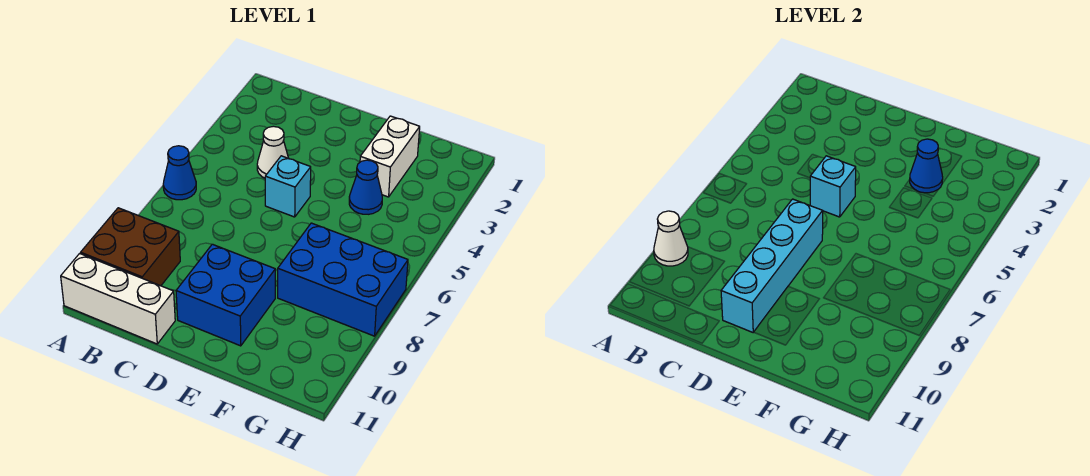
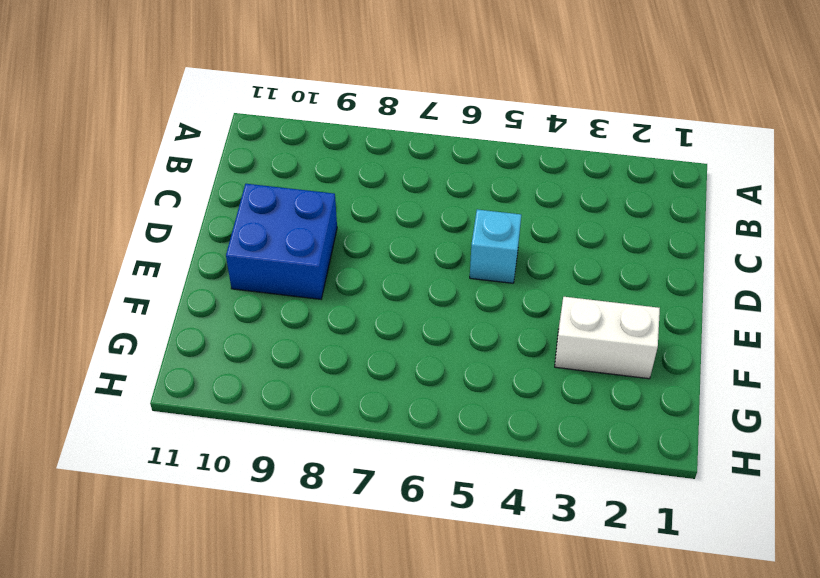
none -> blue 1x1 cone [163,146,196,200]
none -> brown 2x2 brick [81,208,180,286]
none -> white 1x3 brick [61,253,175,344]

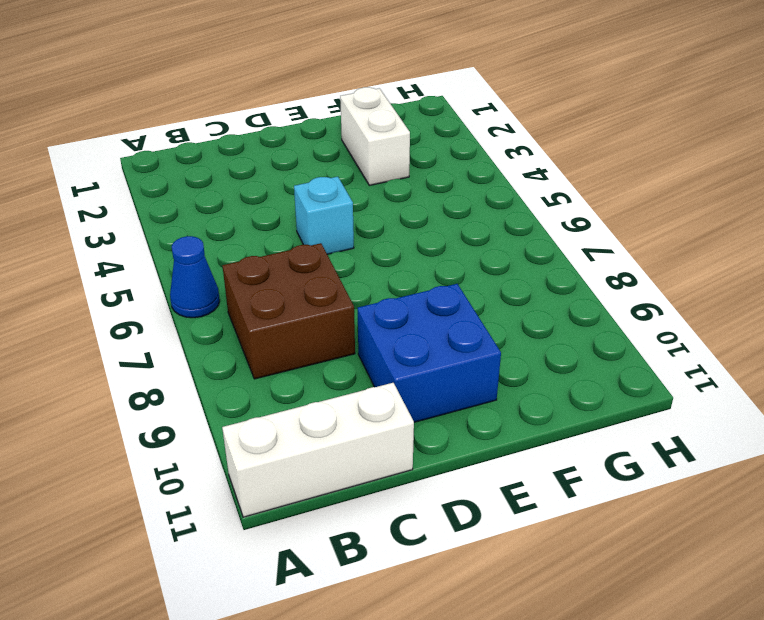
brown 2x2 brick [222,243,355,379] -> brown 2x2 brick moved to [81,208,180,286]
none -> white 1x1 cone [257,126,288,178]
none -> blue 1x1 cone [349,160,382,214]
none -> blue 2x3 brick [278,223,408,336]

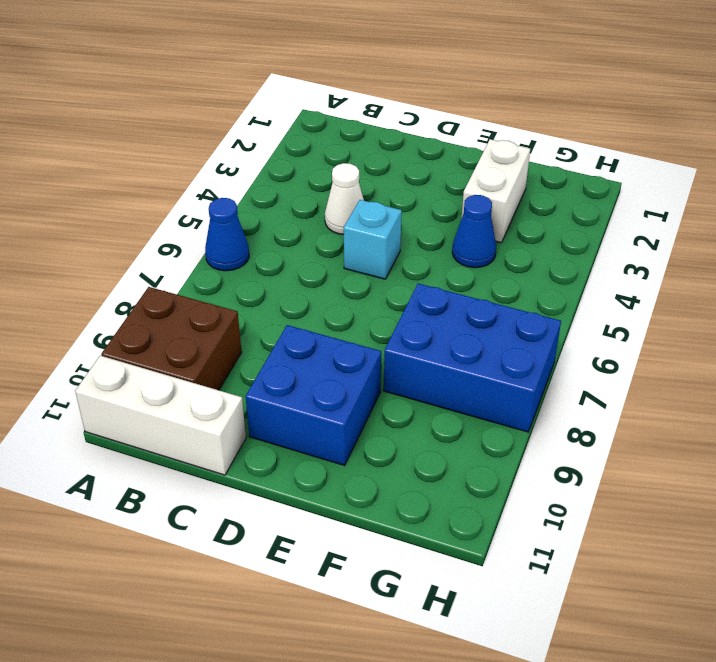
none -> white 1x1 cone [654,211,688,266]
none -> cyan 1x1 brick [810,156,856,217]
none -> cyan 1x4 brick [721,199,823,332]

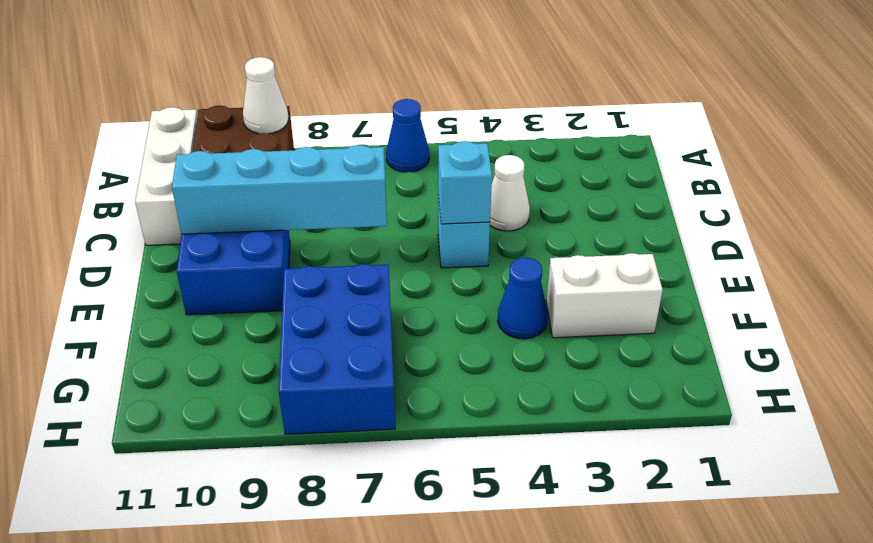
none -> blue 1x1 cone [910,139,943,193]

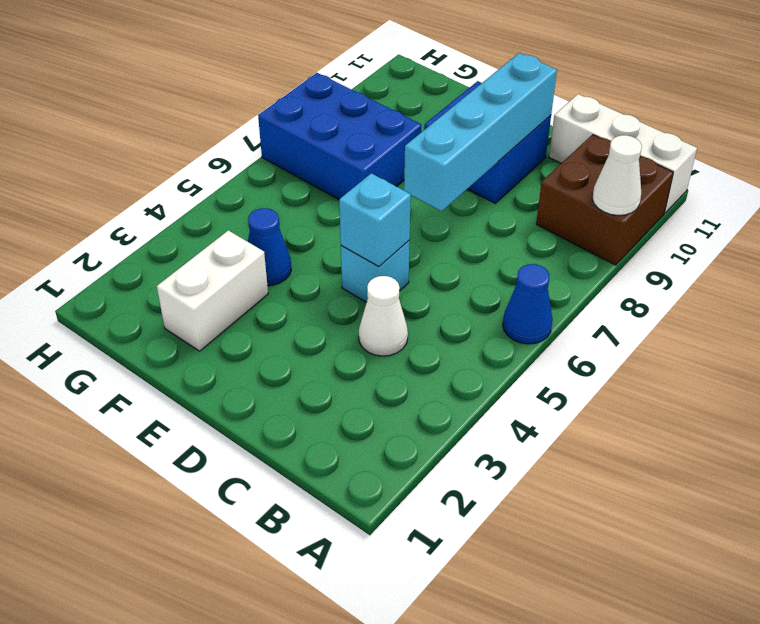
none -> blue 1x1 cone [910,139,943,193]

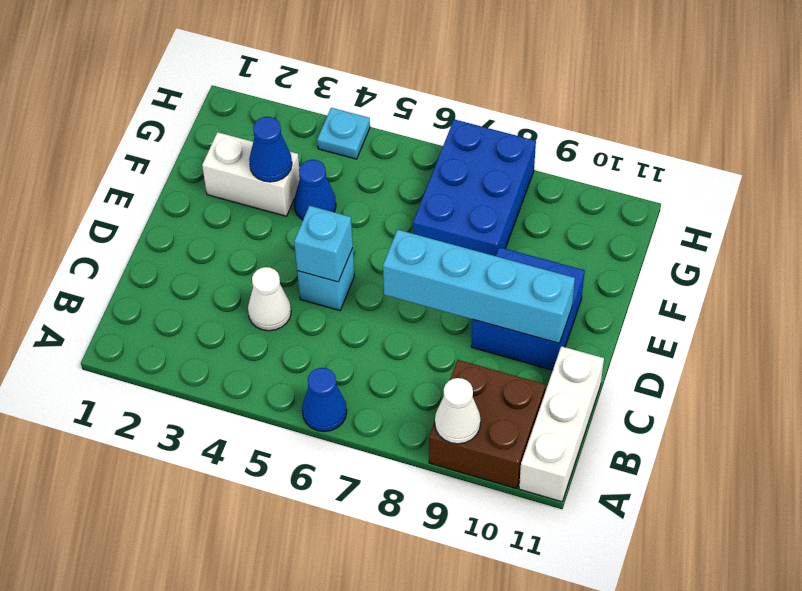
cyan 1x1 plate [317,108,370,159] -> none

